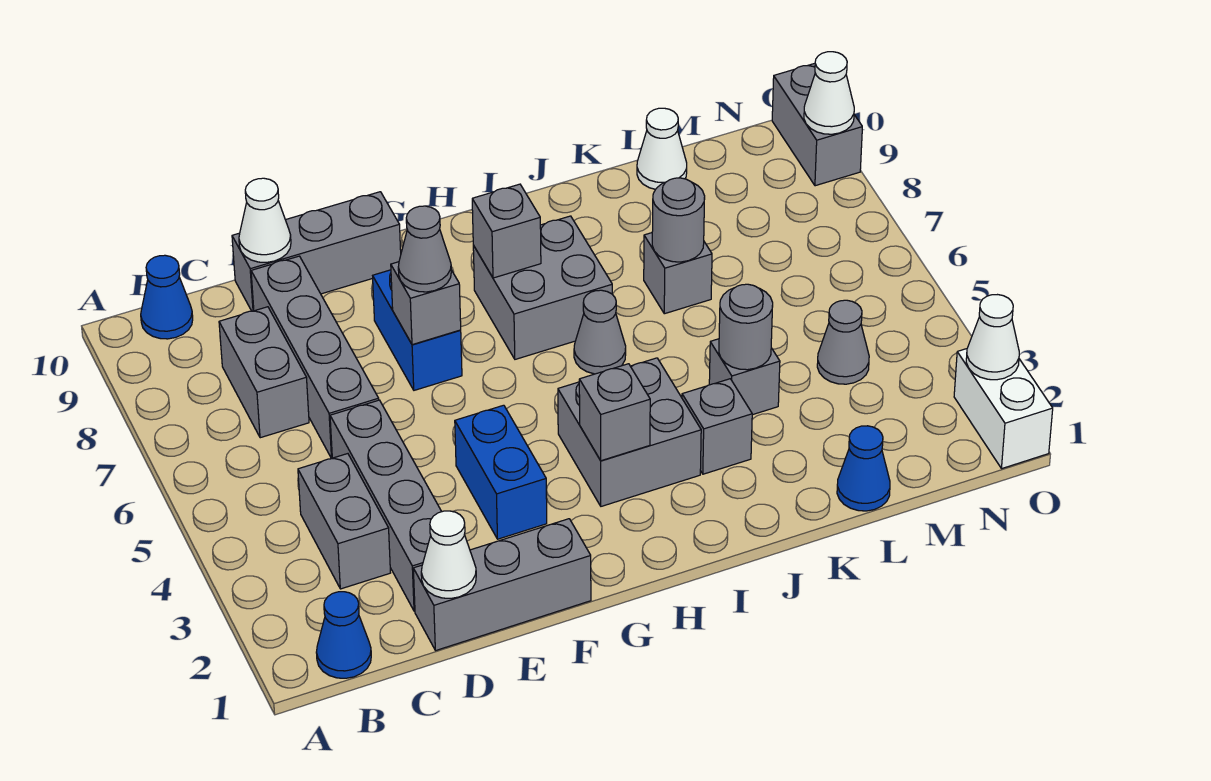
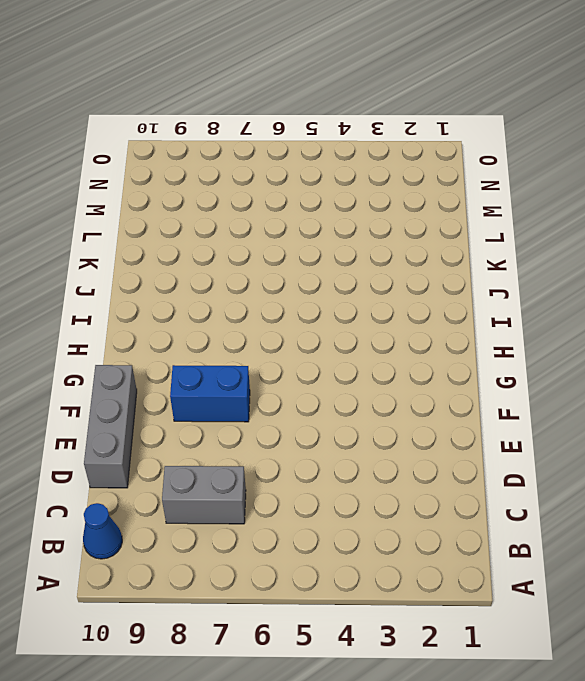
none -> blue 1x1 cone [316,592,371,678]
none -> grey 1x2 brick [298,454,390,589]
none -> grey 1x3 brick [413,519,591,651]
none -> grey 1x4 brick [330,400,442,611]

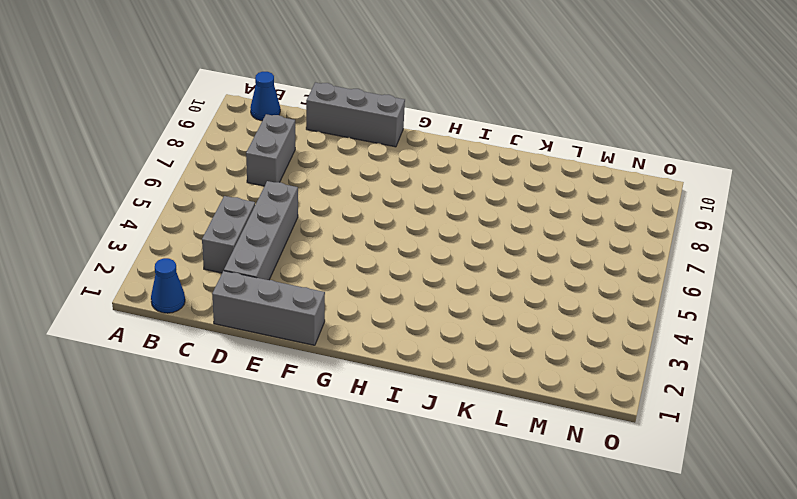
none -> grey 1x4 brick [251,256,379,458]
none -> blue 1x2 brick [455,405,547,539]
none -> blue 1x2 brick [373,270,462,390]
none -> grey 2x2 brick [558,358,701,506]

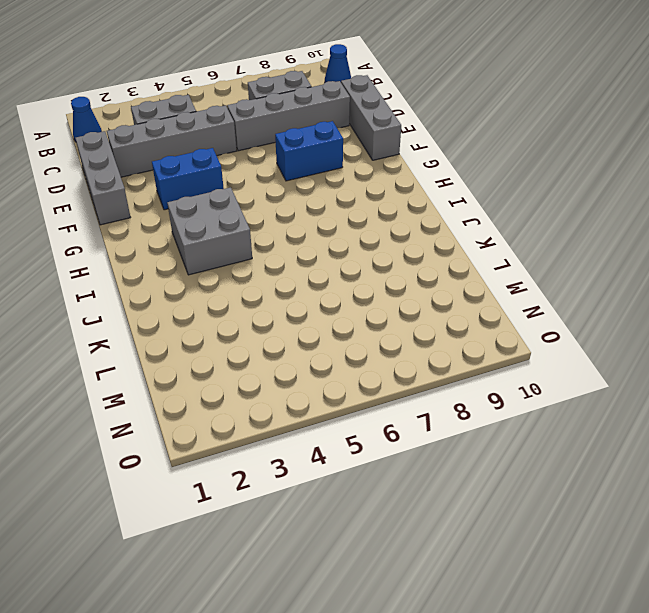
none -> grey 2x2 brick [473,216,612,359]
none -> grey 1x1 cone [574,290,626,374]
none -> grey 1x1 brick [682,379,752,474]
none -> grey 1x1 brick [709,339,780,415]

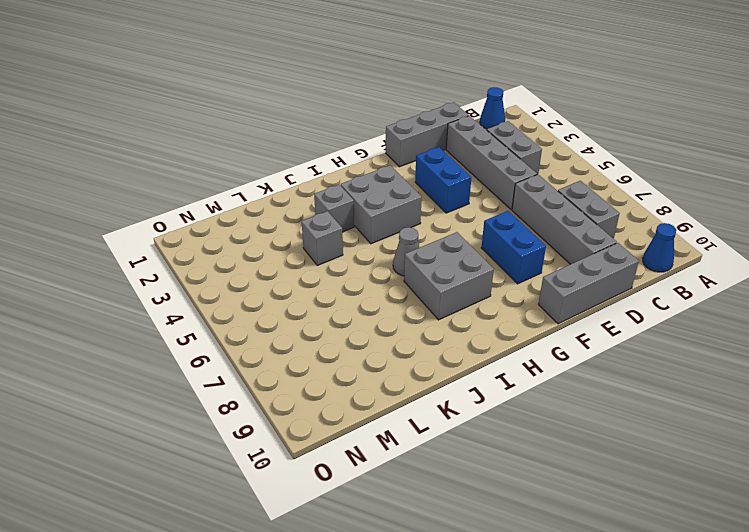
none -> grey 1x1 brick [644,233,712,314]
none -> blue 1x1 cone [837,426,890,511]
none -> white 1x1 cone [637,108,687,189]
none -> grey 1x1 cone [817,300,869,384]

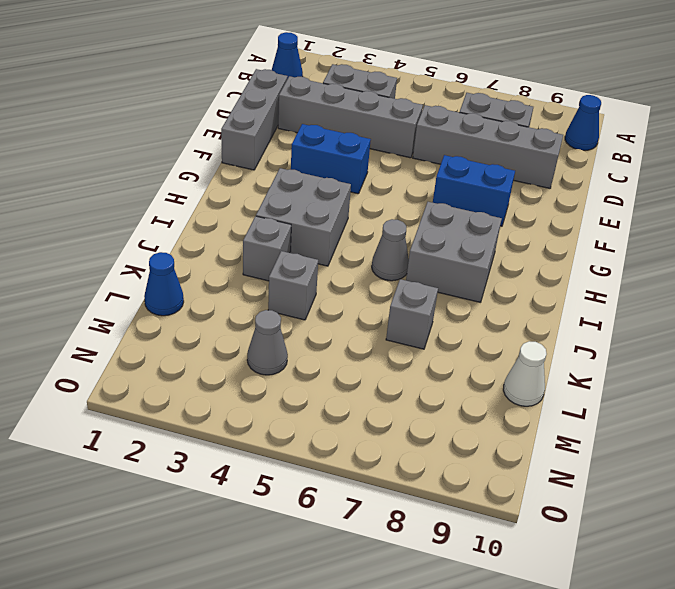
none -> grey 1x3 brick [232,192,401,311]
none -> white 1x2 brick [954,349,1053,468]
none -> grey 1x2 brick [772,63,862,186]
none -> white 1x1 cone [421,511,476,598]

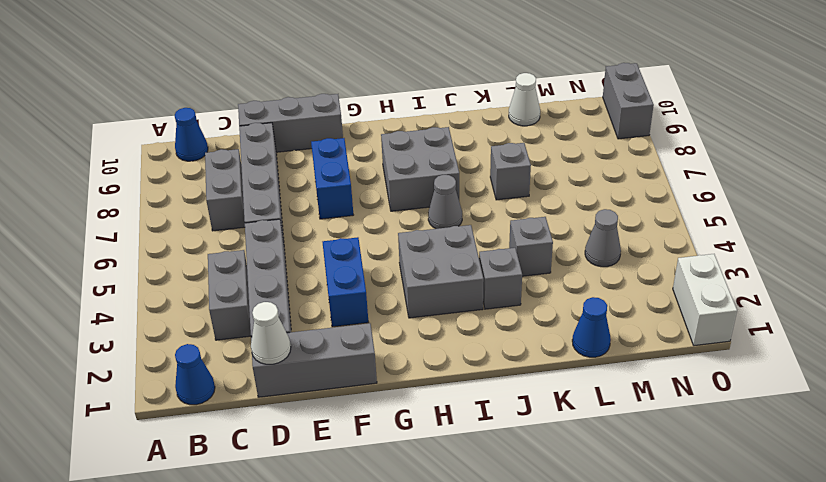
none -> white 1x1 cone [239,178,291,262]
none -> grey 1x1 brick [391,262,461,345]
none -> grey 1x1 brick [579,364,650,461]
none -> grey 1x1 brick [472,184,541,278]

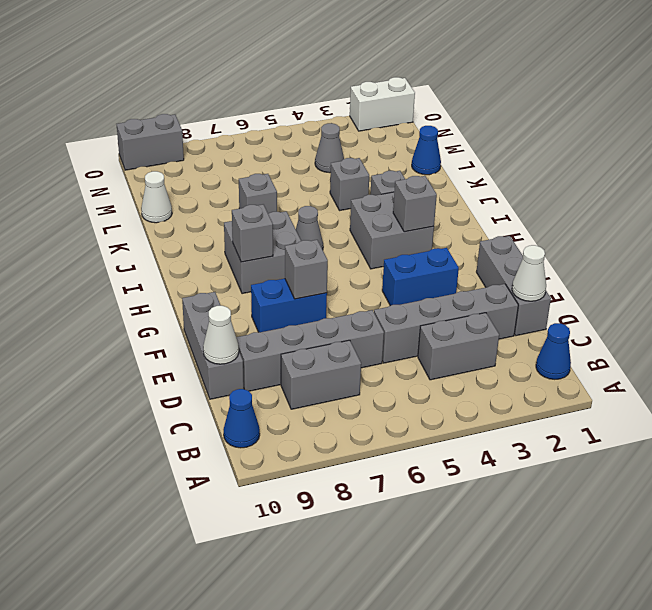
none -> grey 1x1 round brick [719,284,773,370]
none -> grey 1x1 round brick [652,178,705,262]
none -> white 1x1 cone [966,295,1019,380]
none -> white 1x1 cone [804,52,854,134]

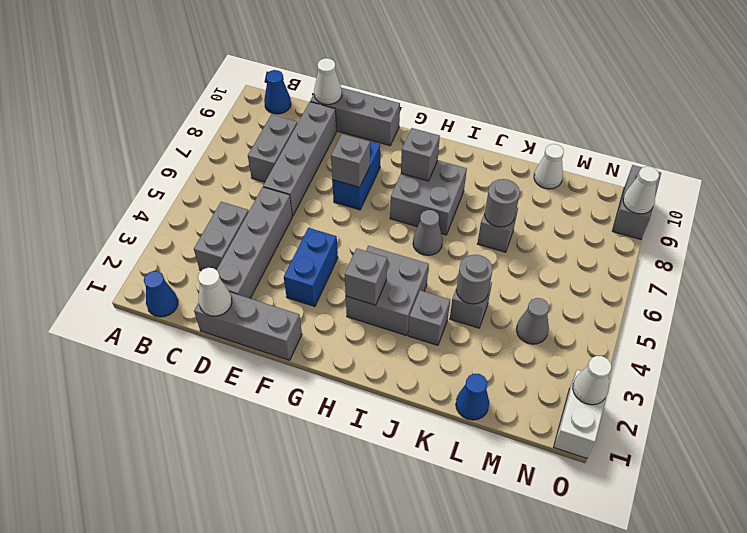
none -> grey 1x1 cone [398,206,451,292]

